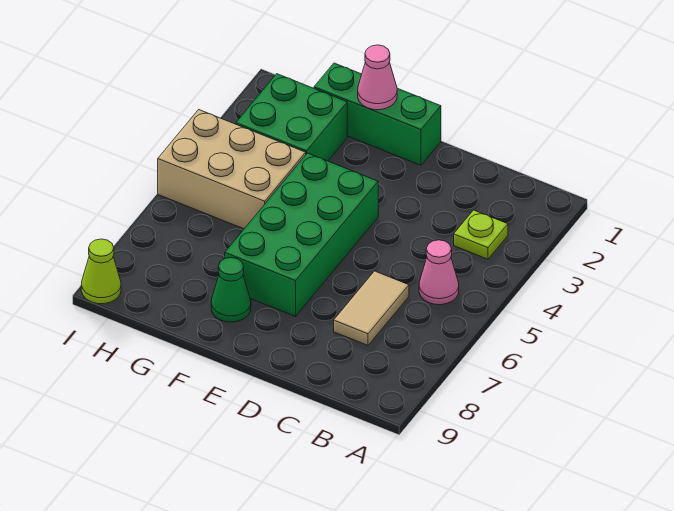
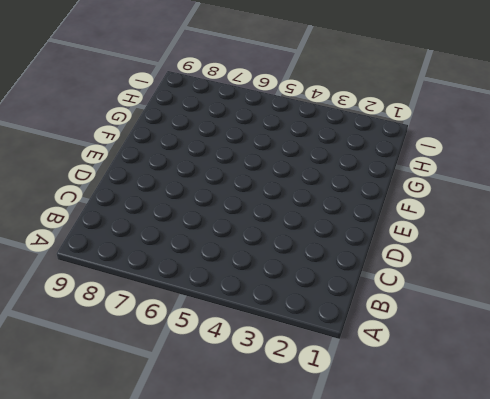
none -> lime 1x1 plate [454,210,508,259]
none -> pink 1x1 cone [419,240,459,305]

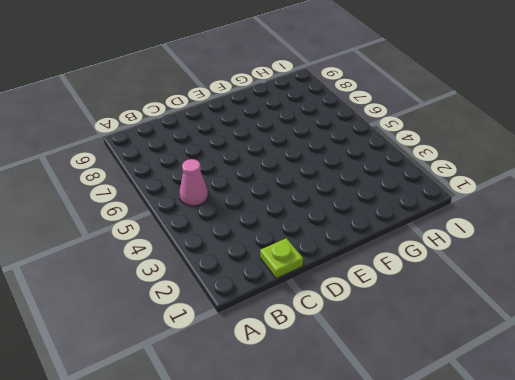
lime 1x1 plate [260,238,303,278] -> lime 1x1 plate moved to [454,210,508,259]
none -> tan 1x2 tile [334,271,409,345]
none -> green 1x3 brick [314,63,441,165]

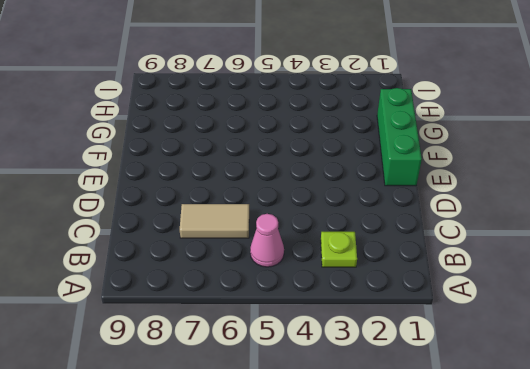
none -> green 2x4 brick [225,153,378,316]
none -> green 1x1 cone [211,258,251,322]

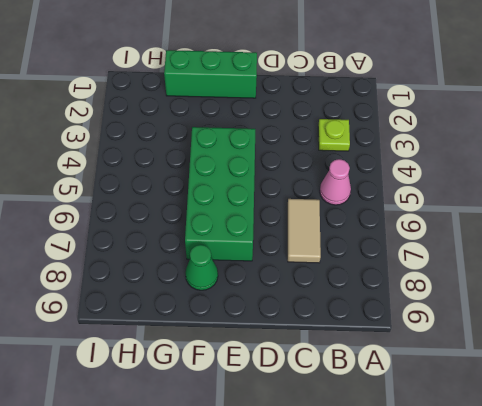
none -> green 2x2 brick [236,74,347,161]
none -> tan 2x3 brick [158,110,306,229]

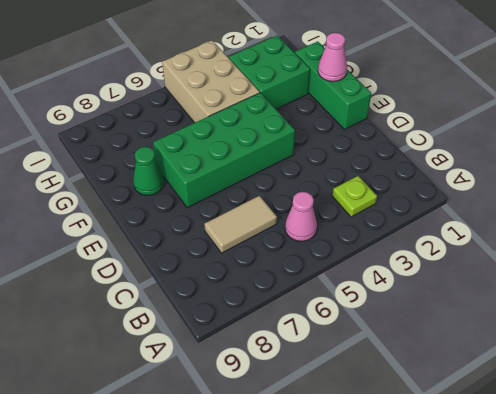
none -> lime 1x1 cone [81,239,121,304]

